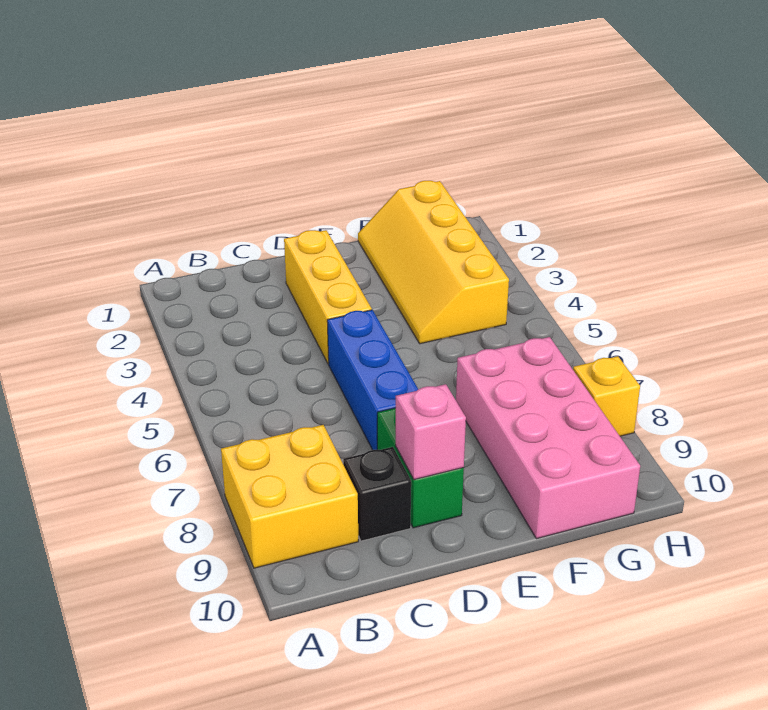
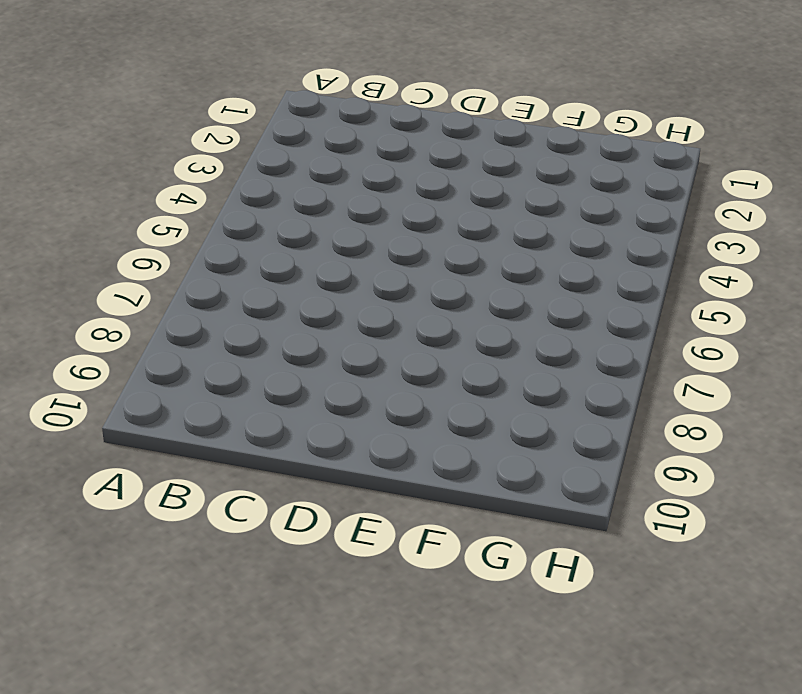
none -> yellow 2x2 brick [221,425,358,568]
none -> black 1x1 brick [343,447,411,541]

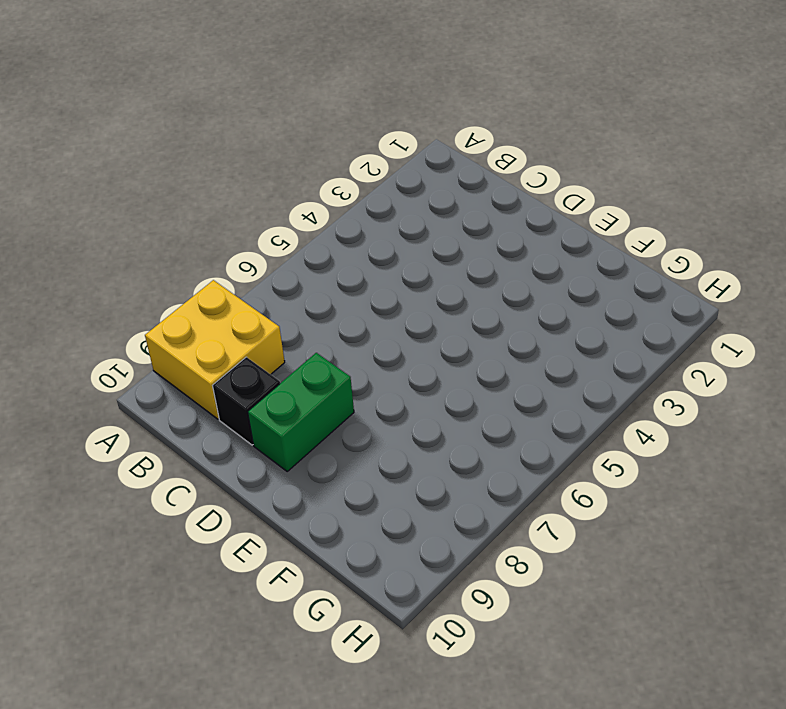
none -> yellow 1x3 brick [284,230,372,364]
none -> blue 1x3 brick [327,310,418,450]

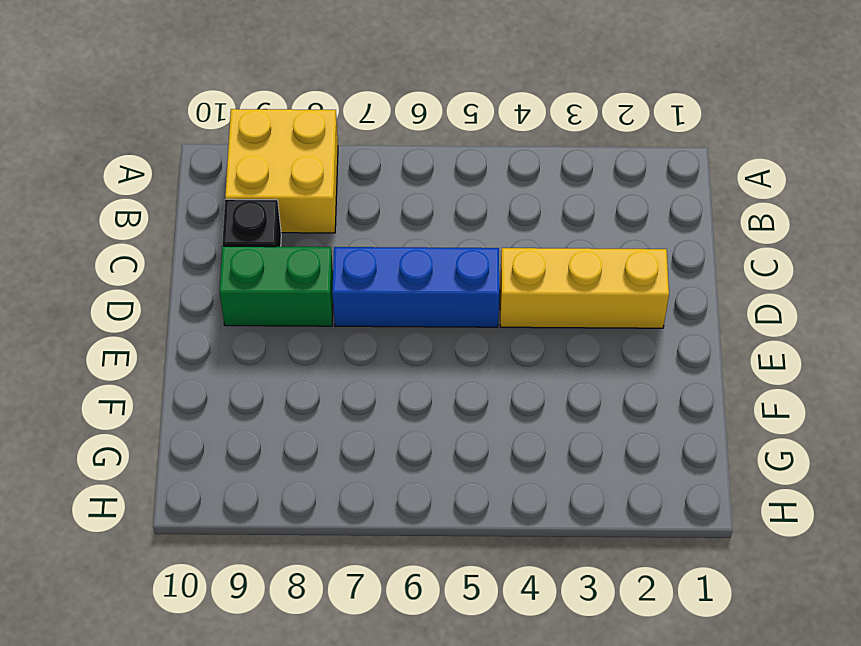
none -> yellow 2x4 slope [358,181,509,344]
none -> pink 2x4 brick [456,337,640,539]

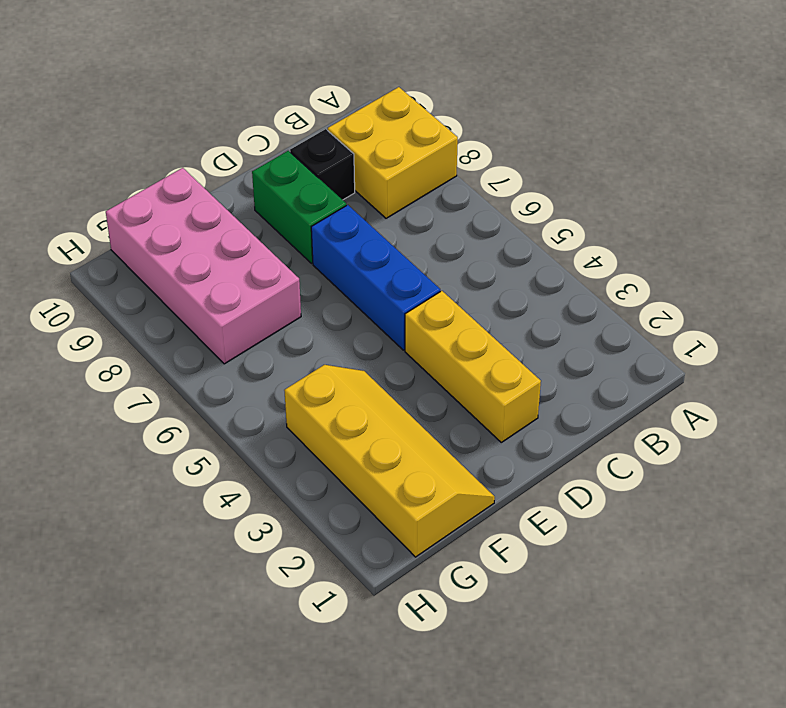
none -> yellow 1x1 brick [573,356,640,436]
none -> pink 1x1 brick [396,384,466,480]

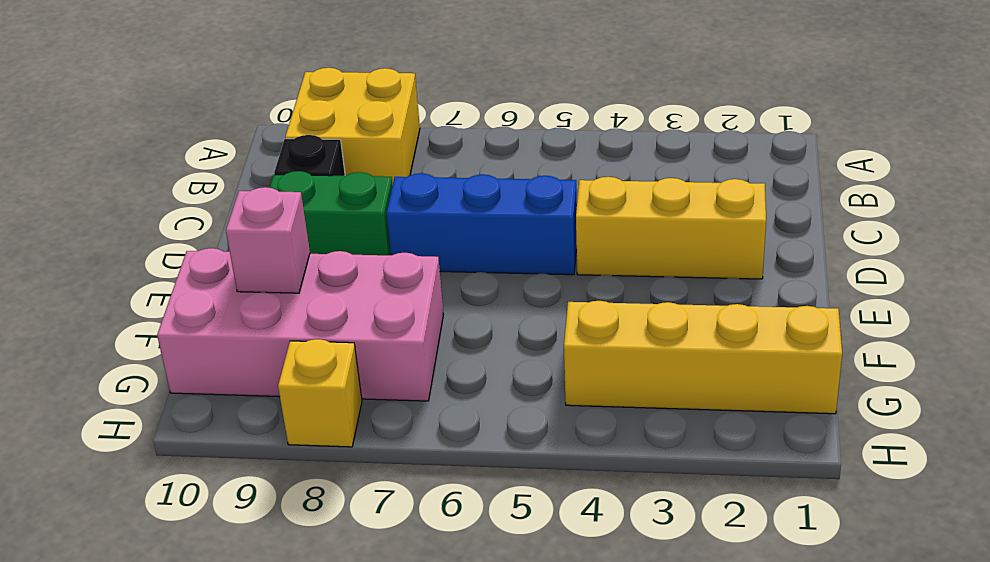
pink 1x1 brick [226,187,310,293] -> pink 1x1 brick moved to [396,384,466,480]

